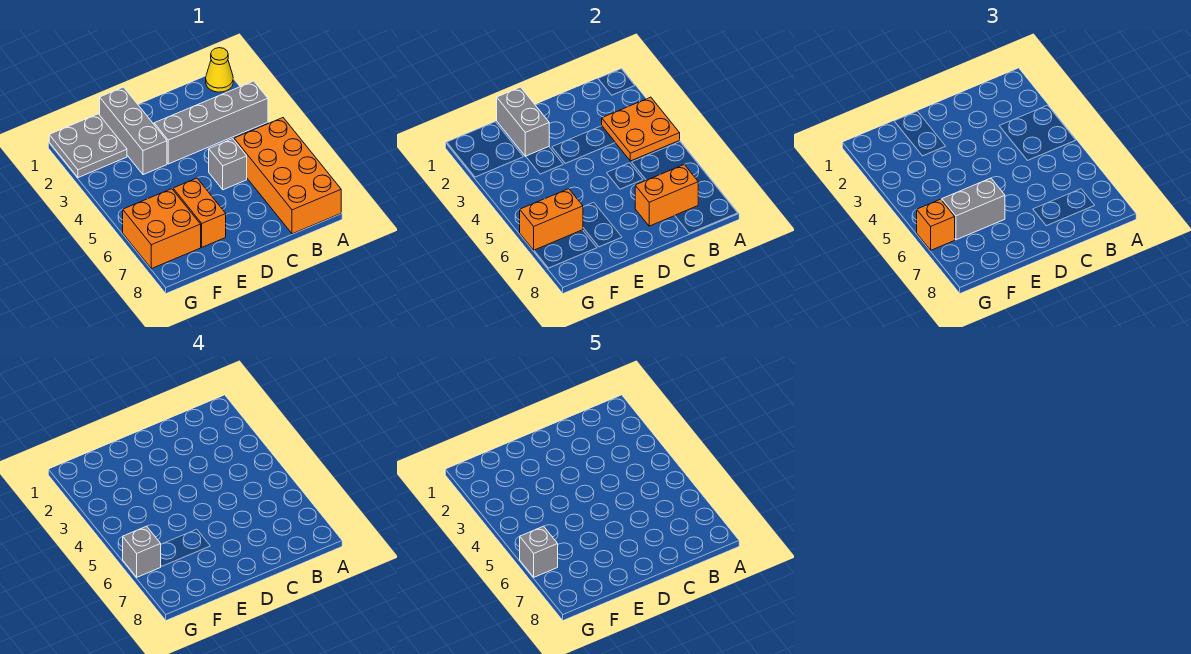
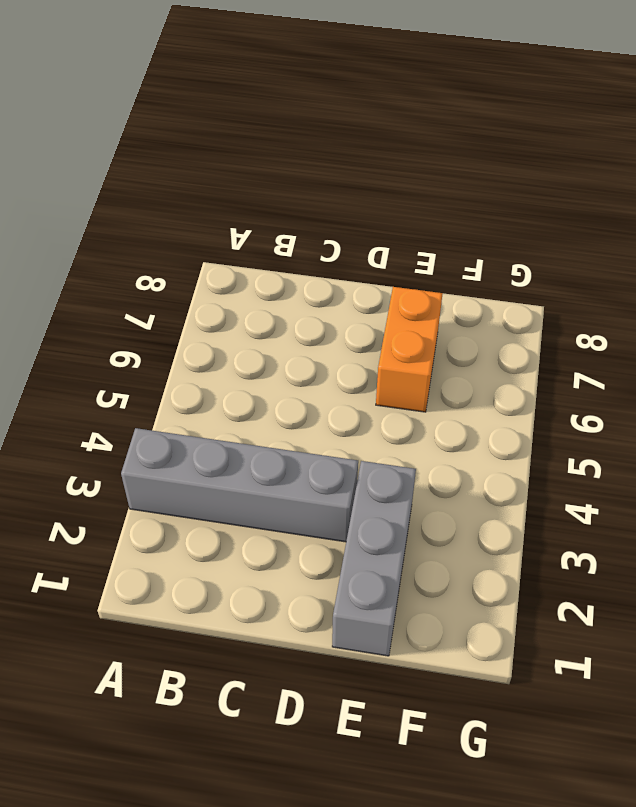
none -> yellow 1x1 cone [206,48,233,92]
none -> orange 2x4 brick [234,118,341,234]
none -> grey 1x1 brick [209,139,247,190]

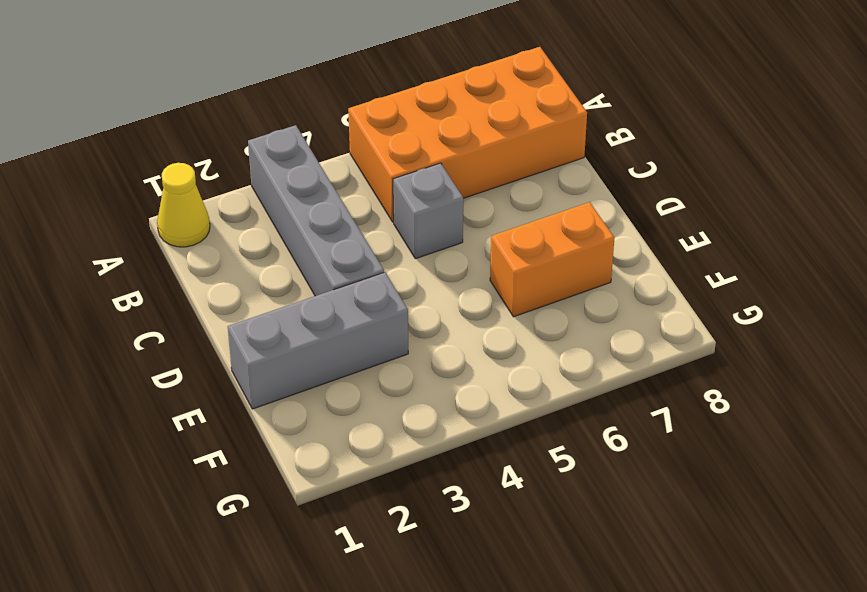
none -> grey 2x2 plate [49,114,127,178]
none -> orange 2x2 brick [123,189,201,269]
none -> orange 2x2 plate [602,97,680,161]

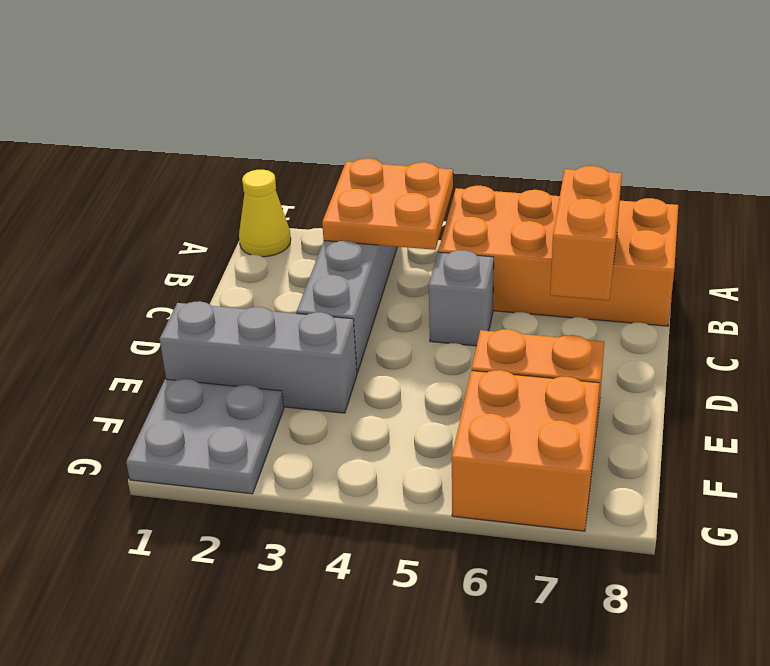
none -> grey 1x2 brick [497,87,549,156]
none -> orange 1x2 brick [520,189,583,250]
none -> grey 1x2 brick [942,178,1005,240]

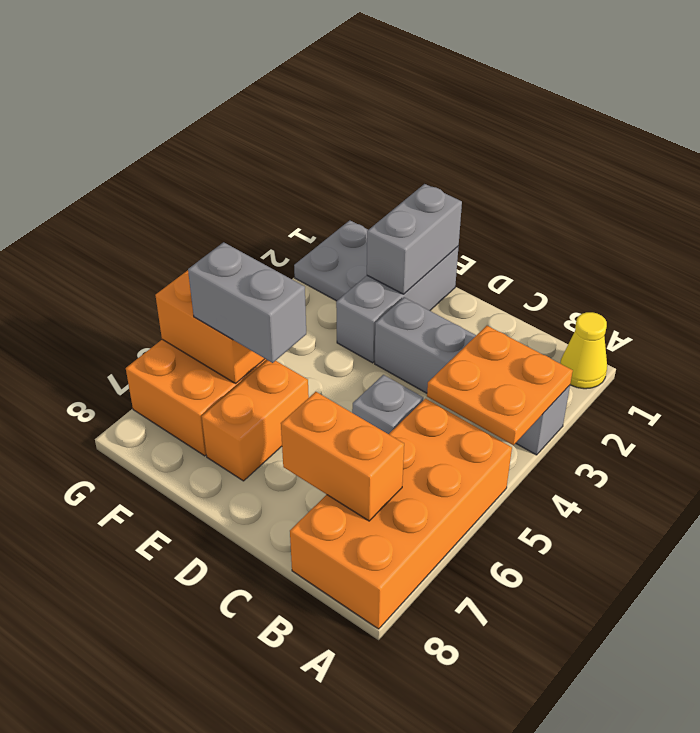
none -> orange 1x1 brick [917,199,955,250]
none -> grey 1x1 brick [123,526,161,577]
none -> grey 1x1 brick [520,526,558,577]

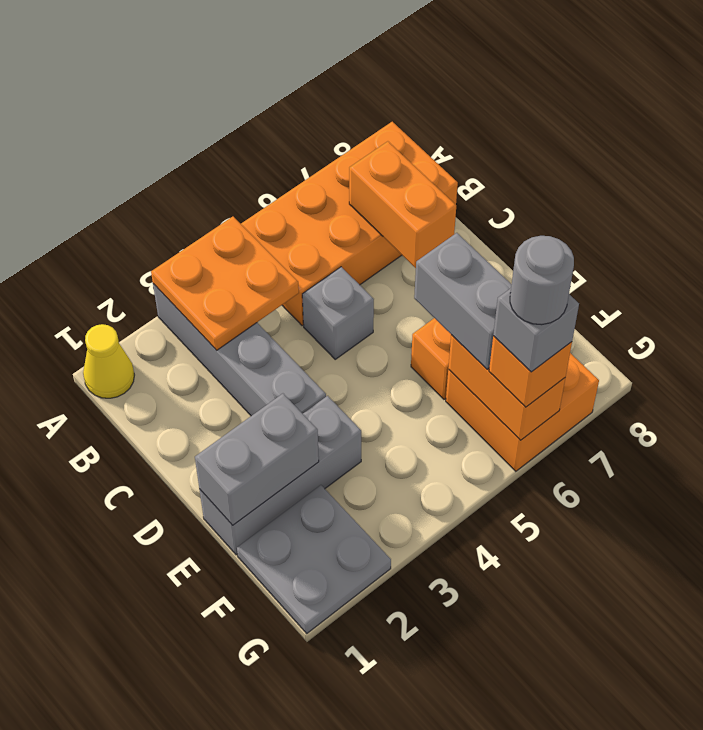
grey 1x1 round brick [510,236,574,325] -> grey 1x1 brick [520,526,558,577]

